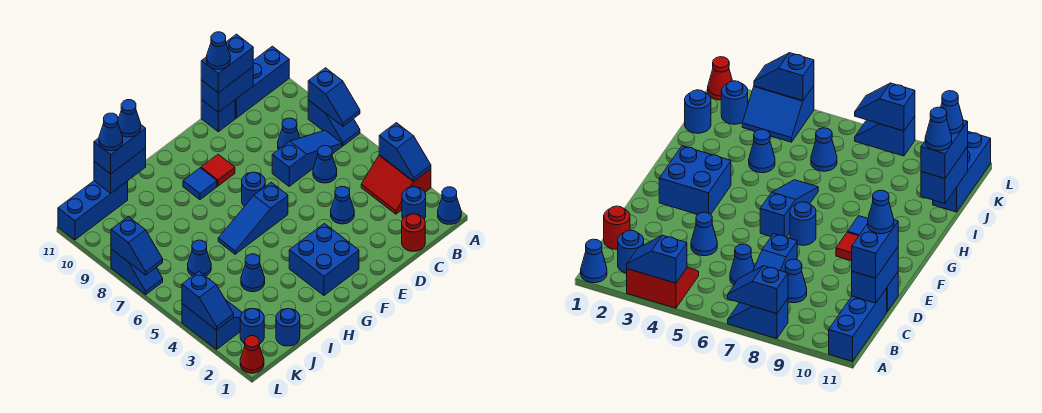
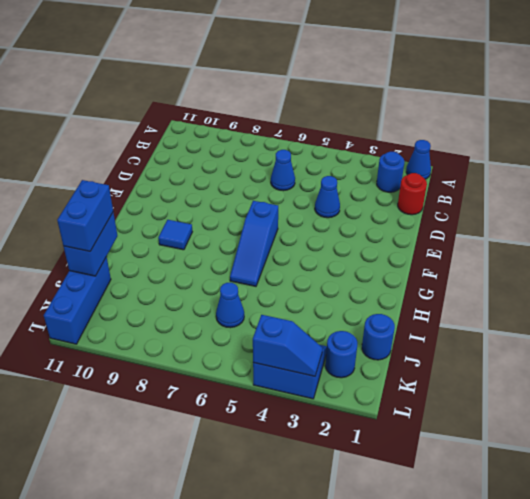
none -> red 2x2 slope [361,155,431,214]
none -> blue 1x2 slope [308,100,360,146]
none -> blue 1x3 brick [235,46,289,118]
none -> blue 1x3 slope [272,130,342,186]

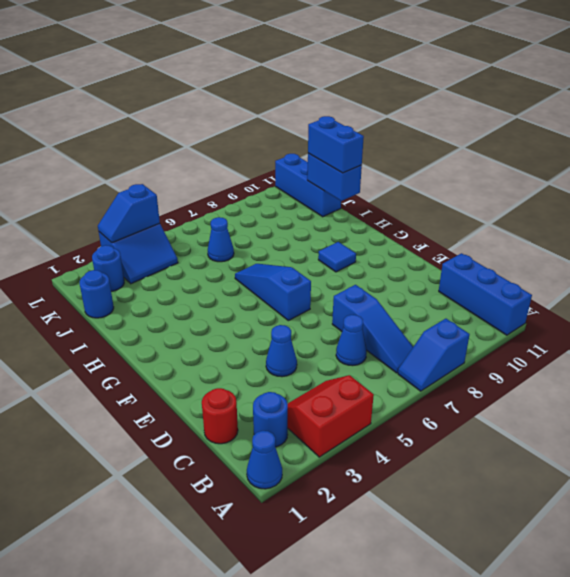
none -> blue 1x1 cone [278,118,300,150]
none -> blue 1x1 brick [201,100,235,132]
none -> blue 2x2 brick [289,223,359,295]
none -> blue 1x1 round brick [242,172,265,206]

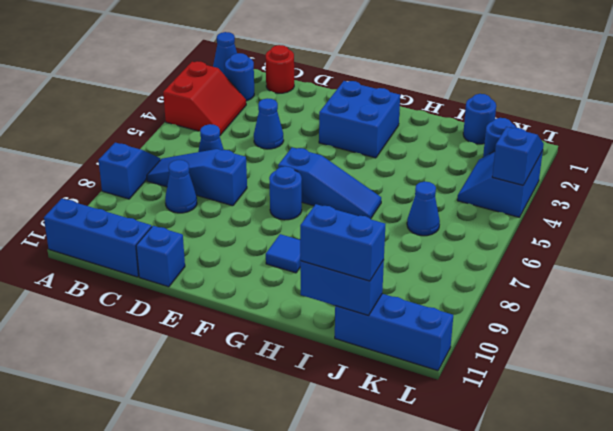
none -> red 1x1 tile [201,154,235,186]
none -> blue 1x1 cone [241,254,265,292]
none -> red 1x1 cone [240,336,264,373]
none -> blue 1x2 slope [111,249,163,295]

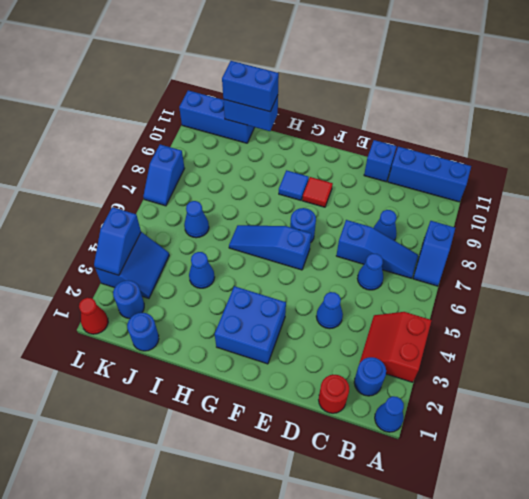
none -> blue 1x2 slope [379,123,431,181]
none -> blue 1x2 slope [308,68,360,126]
none -> blue 1x2 brick [201,67,253,112]
none -> blue 1x2 slope [111,217,163,275]

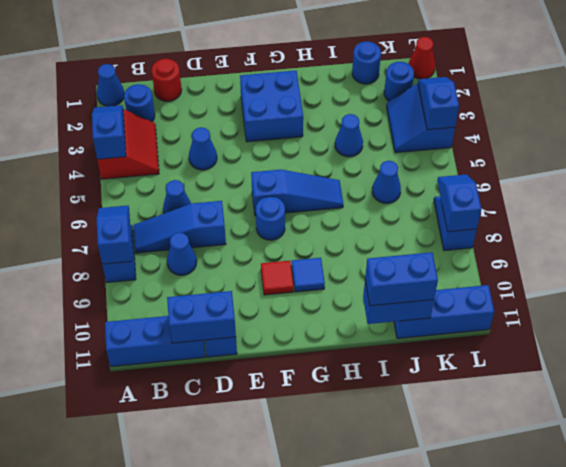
none -> blue 1x2 brick [201,34,253,93]
none -> blue 1x1 cone [207,32,230,69]
none -> blue 1x1 cone [118,100,141,137]
none -> blue 1x1 cone [99,113,123,151]

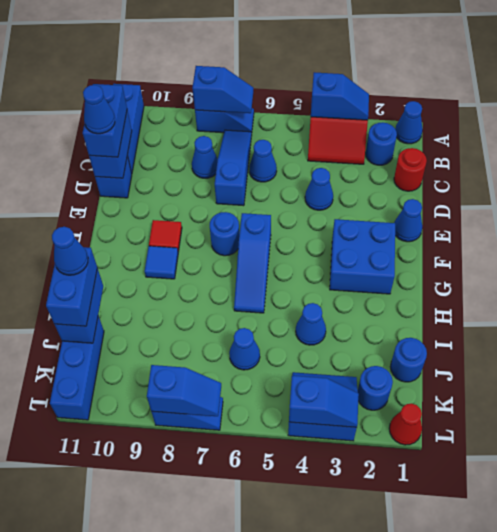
blue 1x1 cone [394,199,422,242] -> blue 1x1 cone moved to [99,113,123,151]

